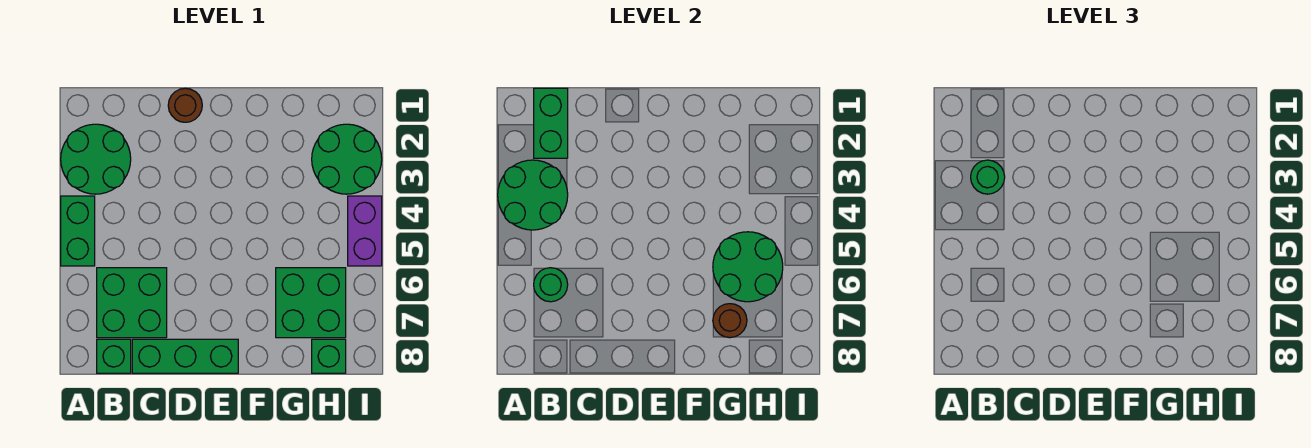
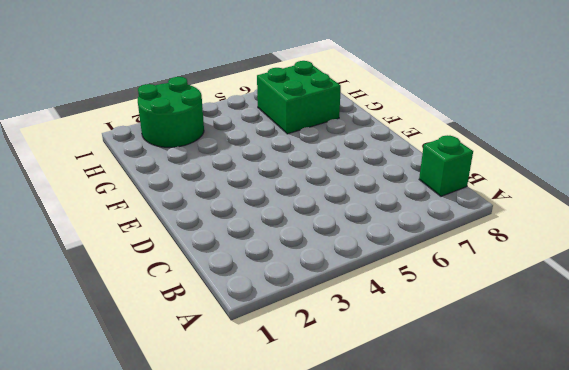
none -> green 2x2 round brick [61,124,131,194]
none -> green 1x2 brick [61,196,95,266]
none -> green 2x2 brick [97,268,167,338]

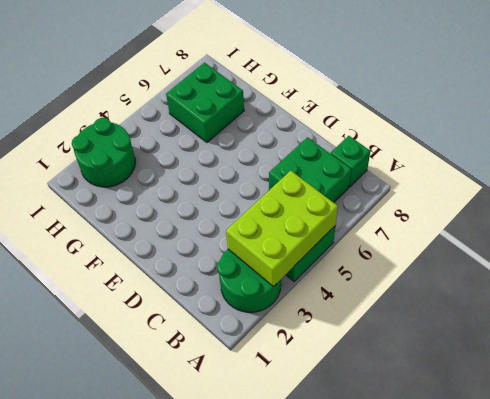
lime 2x3 brick [226,171,338,287] -> green 2x2 round brick [498,160,568,230]
none -> green 1x3 brick [132,339,238,373]
none -> brown 1x1 round brick [168,88,202,122]
none -> green 1x1 brick [312,339,346,373]

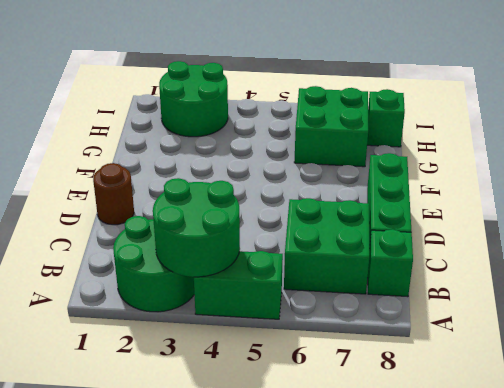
none -> purple 1x2 brick [348,196,382,266]
none -> green 1x2 brick [534,88,568,158]
none -> green 1x1 round brick [534,268,568,302]

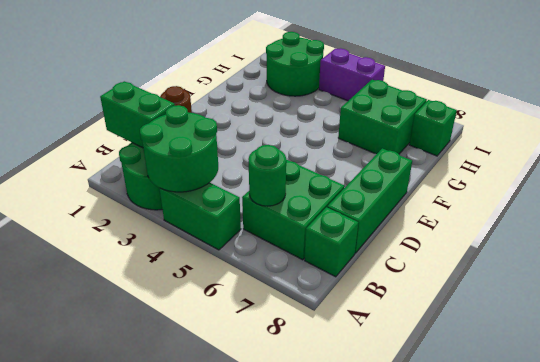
none -> green 2x2 round brick [713,232,783,302]
none -> brown 1x1 round brick [713,304,747,338]
none -> green 1x1 round brick [971,160,1005,194]

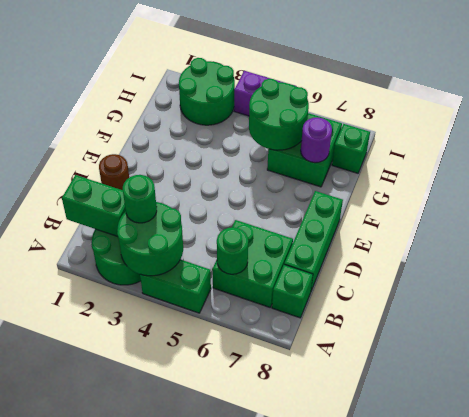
purple 1x1 round brick [301,117,332,163] -> brown 1x1 round brick [713,304,747,338]

